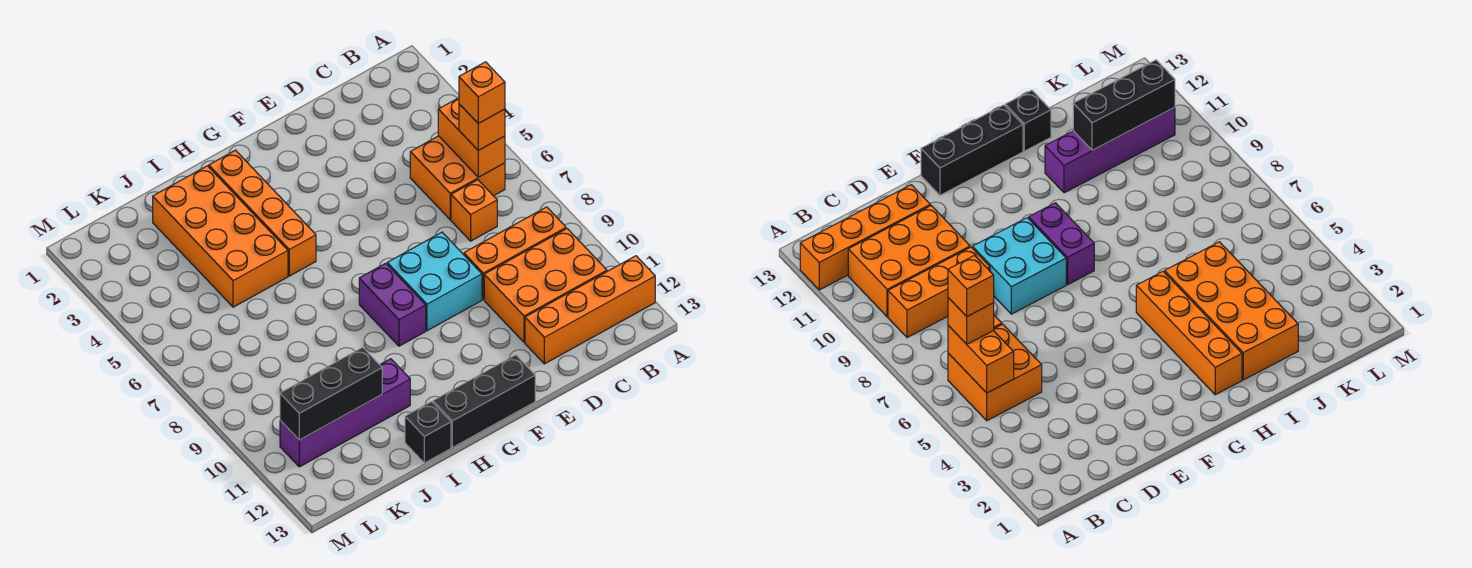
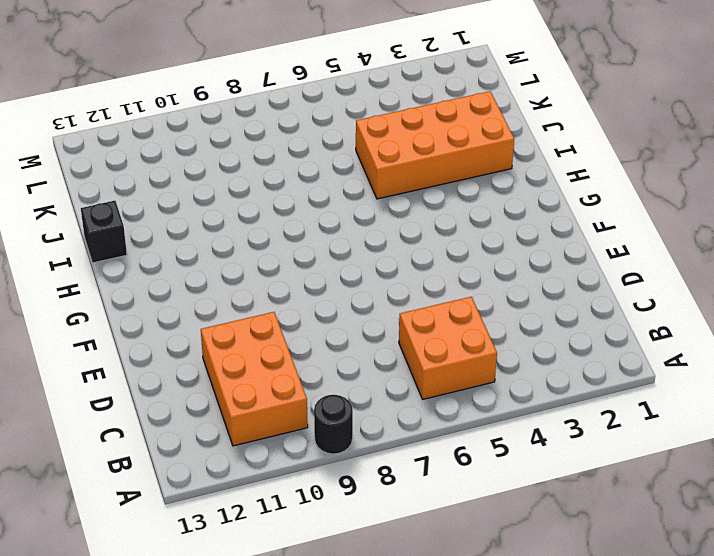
black 1x1 round brick [314,395,353,454] -> none
none -> orange 1x4 brick [525,256,655,364]
none -> orange 1x3 brick [464,207,566,299]
none -> orange 1x1 brick [451,180,497,241]

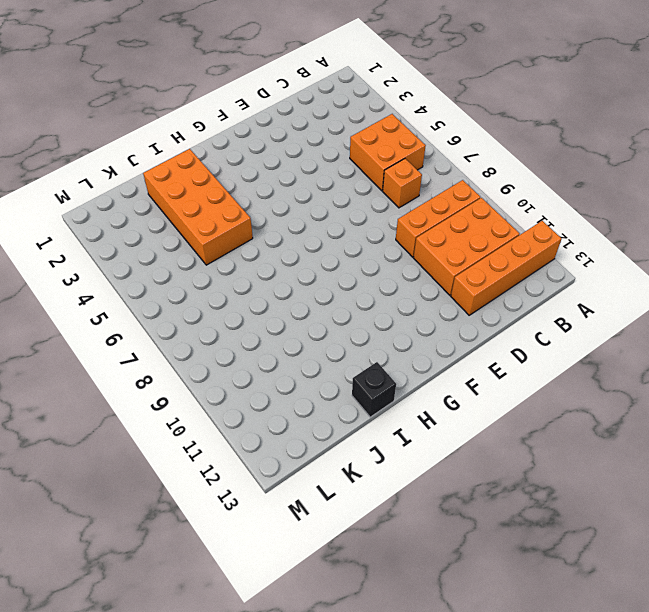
none -> cyan 2x2 brick [387,232,482,331]
none -> black 1x3 brick [433,355,535,448]
none -> purple 1x2 brick [359,263,426,346]

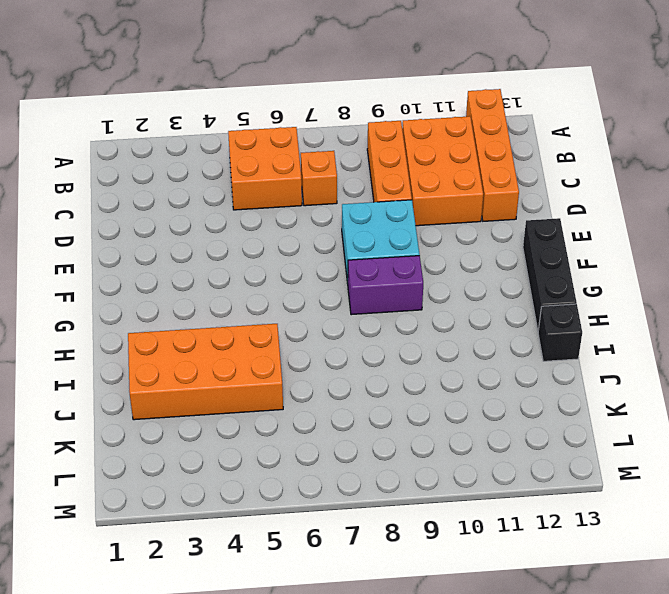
none -> orange 1x4 brick [209,150,316,276]
none -> purple 1x4 brick [280,359,410,467]
none -> orange 1x2 brick [438,98,505,177]

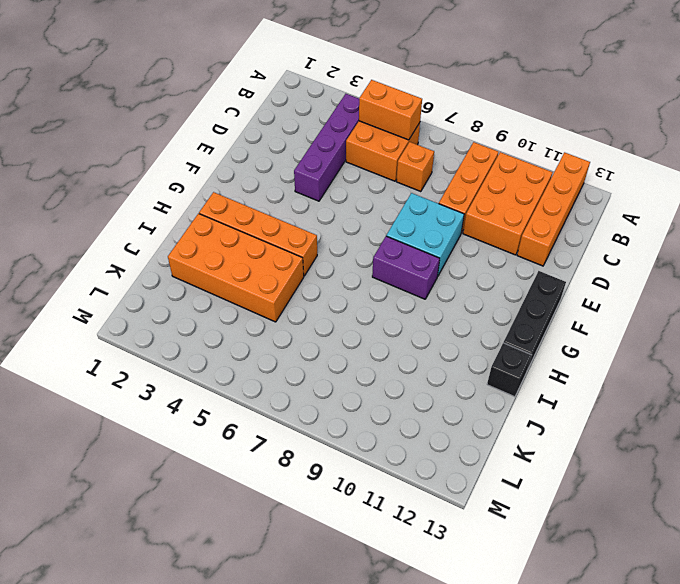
purple 1x4 brick [294,94,359,201] -> purple 1x4 brick moved to [280,359,410,467]
none -> black 1x3 brick [280,347,382,440]
none -> orange 1x1 brick [459,104,505,150]
none -> orange 1x1 brick [459,62,505,124]

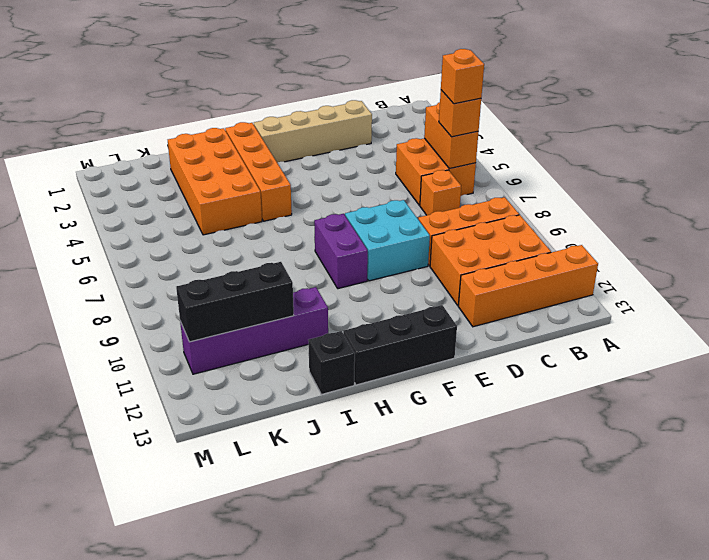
tan 1x4 brick [254,100,372,163] -> none

